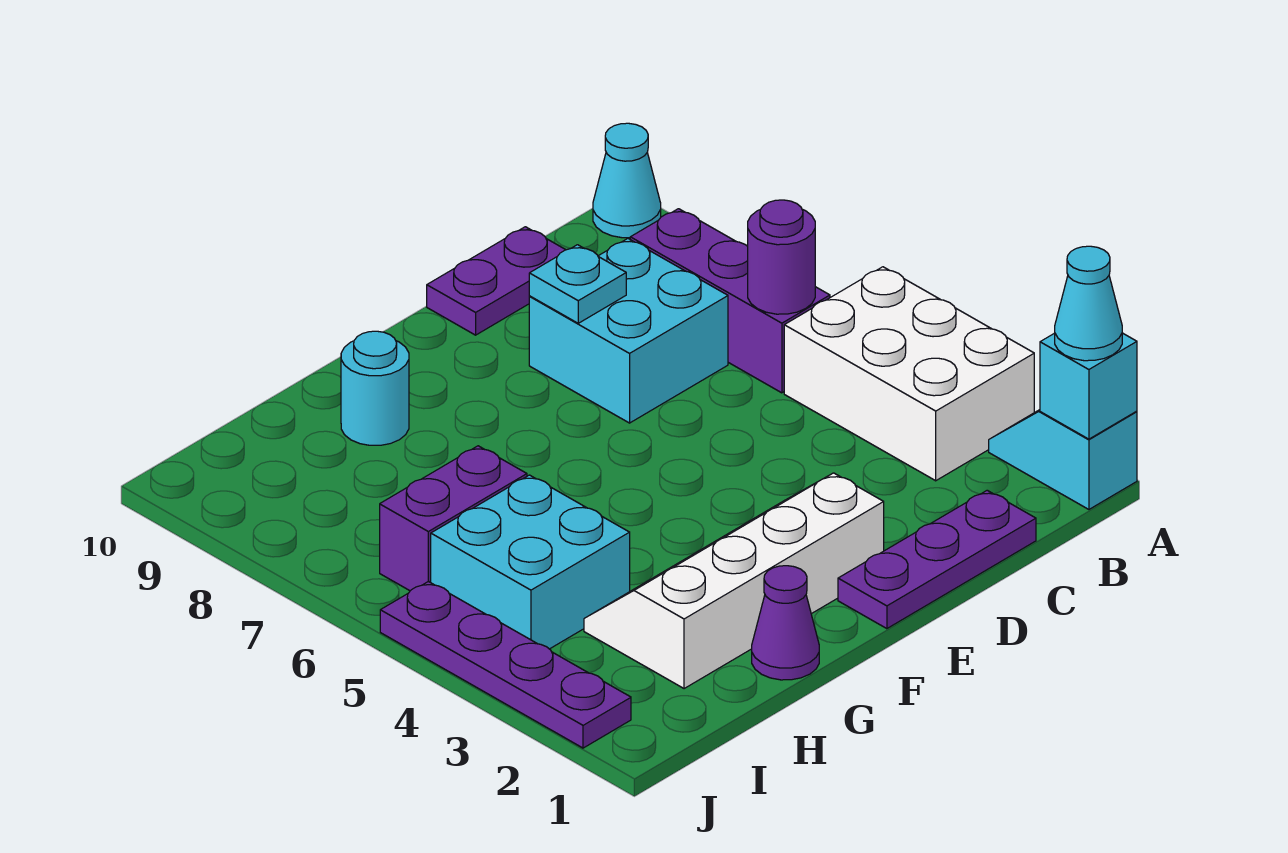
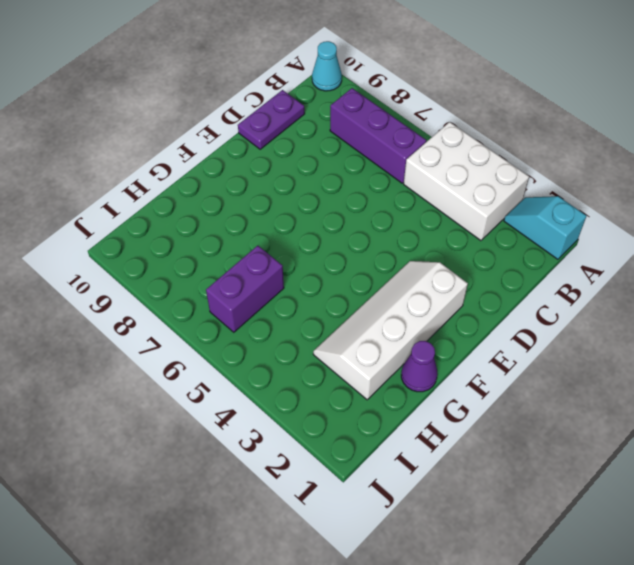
none -> purple 1x3 plate [838,490,1036,629]
none -> cyan 2x2 brick [529,239,728,423]
none -> cyan 1x1 round brick [341,331,409,445]

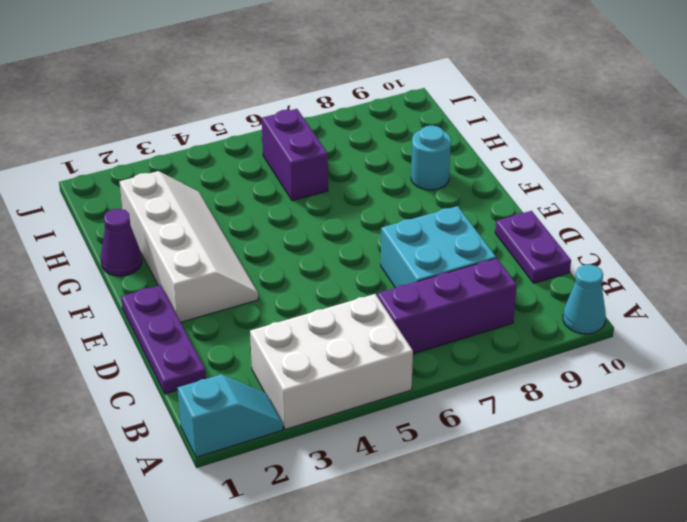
none -> cyan 2x2 brick [431,475,630,649]
none -> purple 1x4 plate [380,581,631,748]
none -> cyan 1x1 brick [1040,333,1137,439]

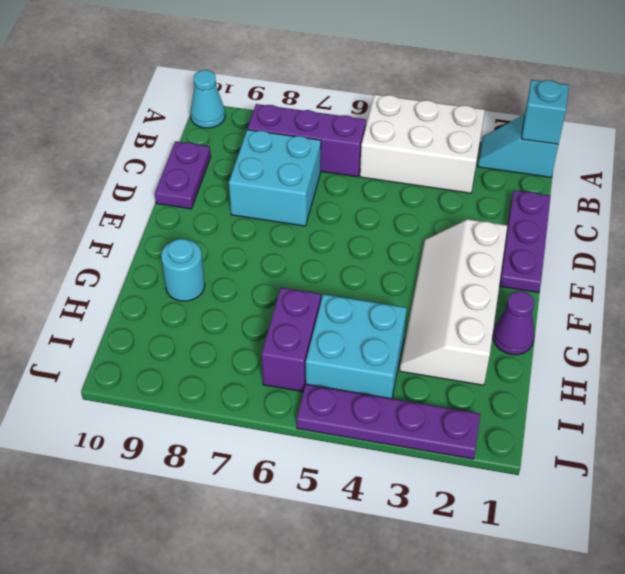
none -> purple 1x1 round brick [748,200,815,314]
none -> cyan 1x1 plate [529,245,626,323]
none -> cyan 1x1 cone [1055,246,1122,361]

